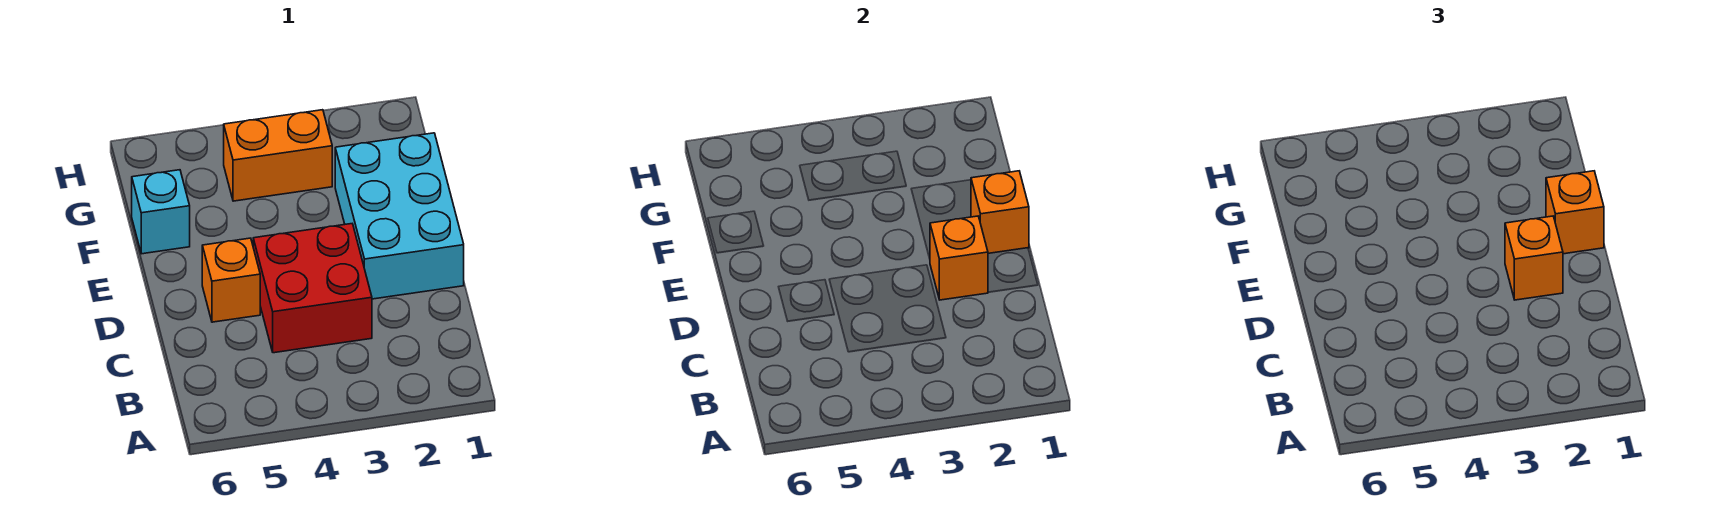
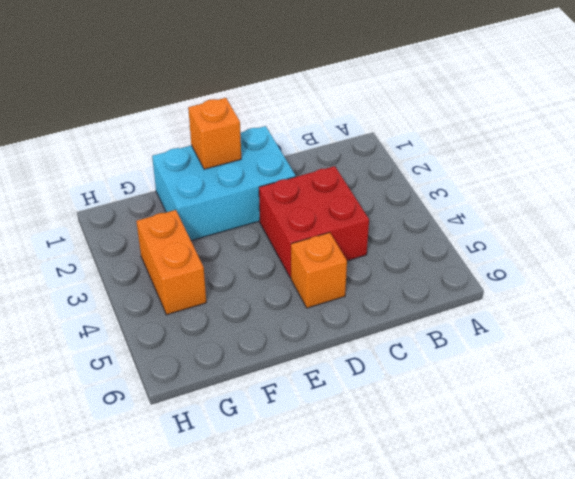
none -> cyan 1x1 brick [132,170,190,254]
none -> orange 1x1 brick [930,216,988,300]

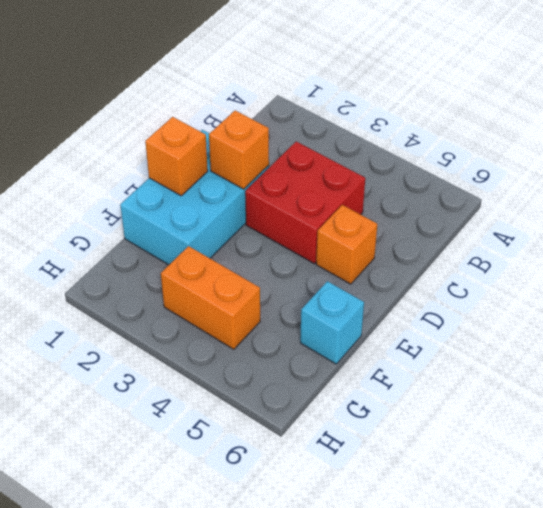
none -> orange 1x1 brick [1505,216,1563,300]
none -> orange 1x1 brick [1546,171,1604,254]

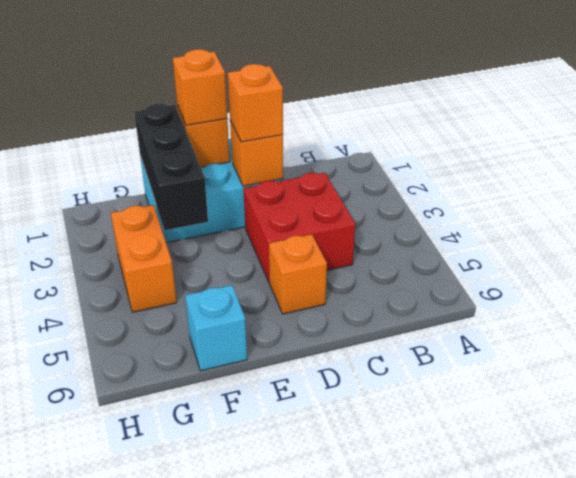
black 1x3 brick [134,104,208,230] -> none

